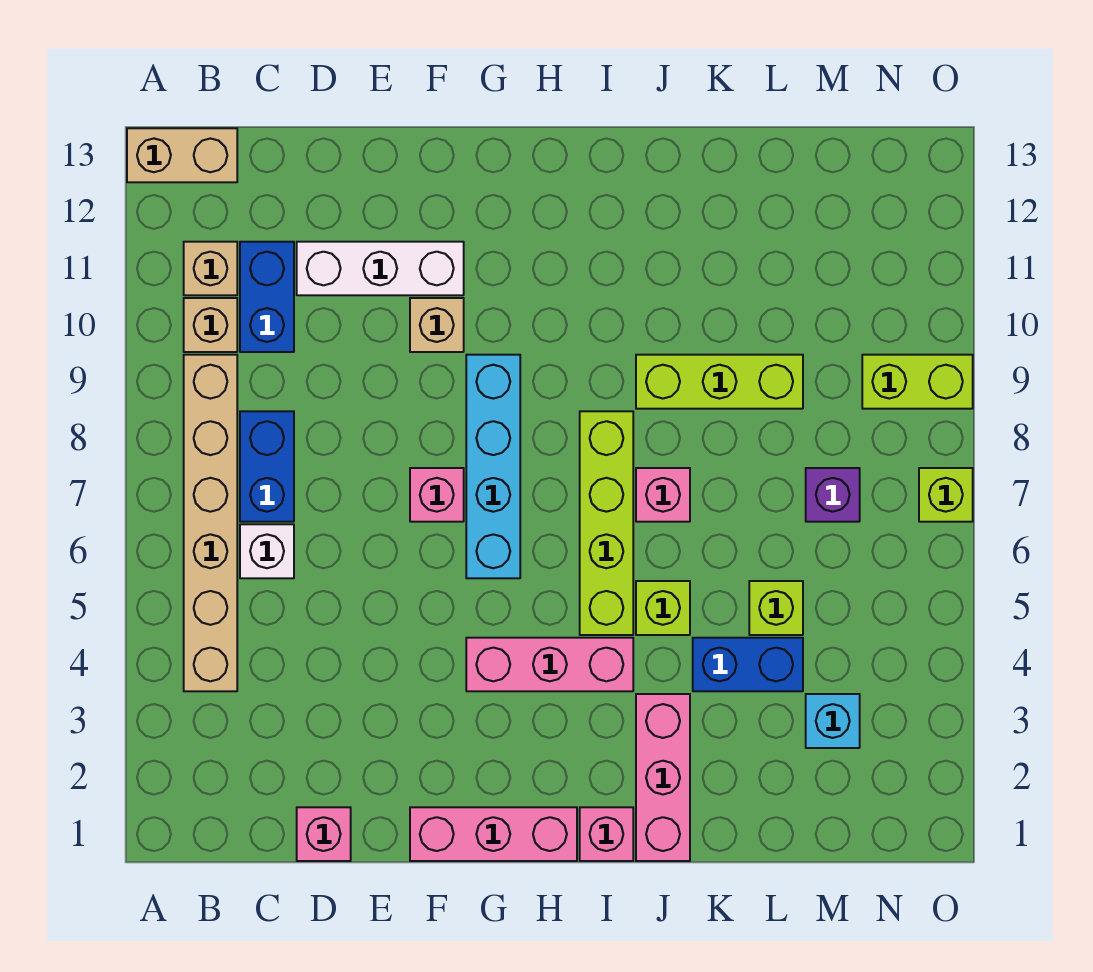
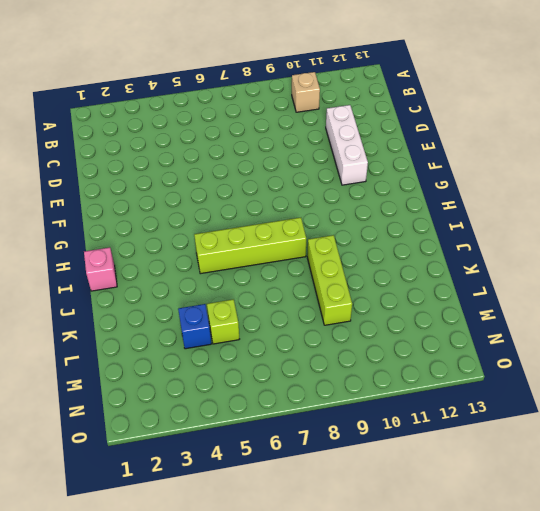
blue 1x1 brick [178,304,211,349] -> blue 1x2 brick [693,638,803,691]
none -> tan 1x2 brick [127,128,237,182]
none -> tan 1x6 brick [184,355,237,691]
none -> tan 1x1 brick [184,242,237,295]

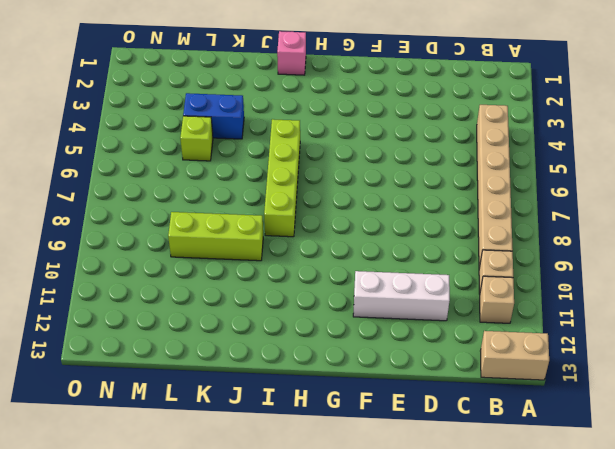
none -> white 1x1 brick [240,524,294,578]
none -> blue 1x2 brick [240,411,294,522]
none -> blue 1x2 brick [240,242,294,352]

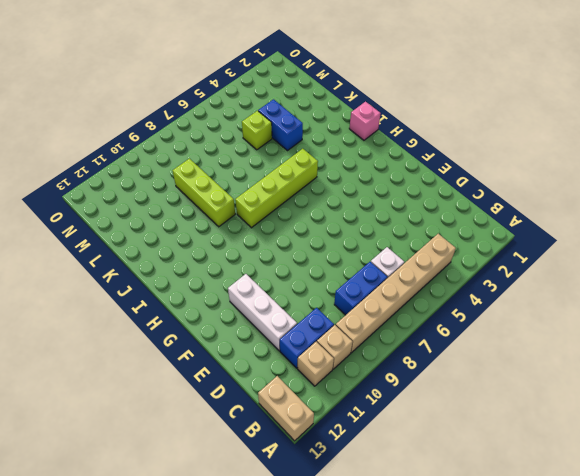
none -> pink 1x1 brick [297,807,351,861]
none -> pink 1x3 brick [410,807,577,861]
none -> pink 1x1 brick [410,468,464,522]

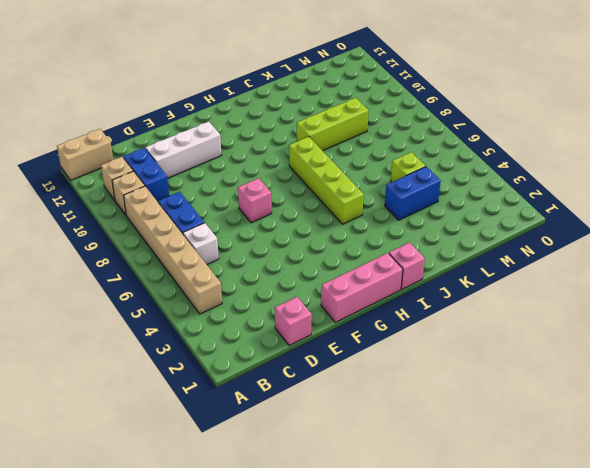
none -> tan 1x1 brick [410,298,464,352]
none -> pink 1x3 brick [466,638,633,691]
none -> cyan 1x4 brick [466,355,520,578]

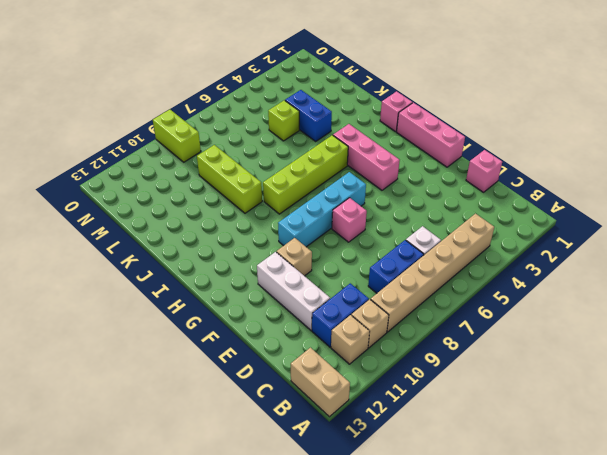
none -> pink 1x3 brick [636,694,690,861]
none -> lime 1x1 brick [636,581,690,635]
none -> pink 1x1 brick [636,468,690,522]

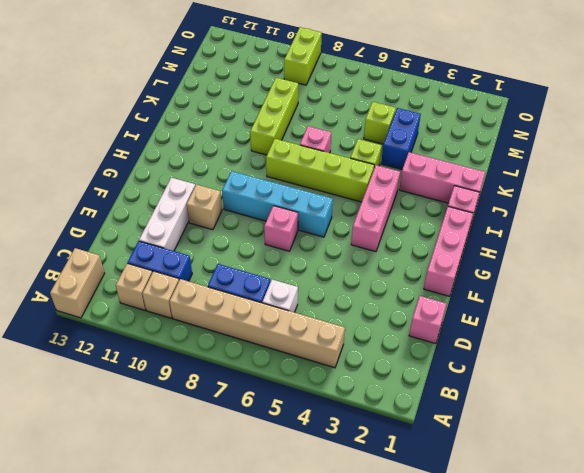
none -> cyan 1x1 brick [806,694,860,748]
none -> purple 1x1 brick [806,468,860,522]
none -> lime 1x1 brick [919,468,973,522]

